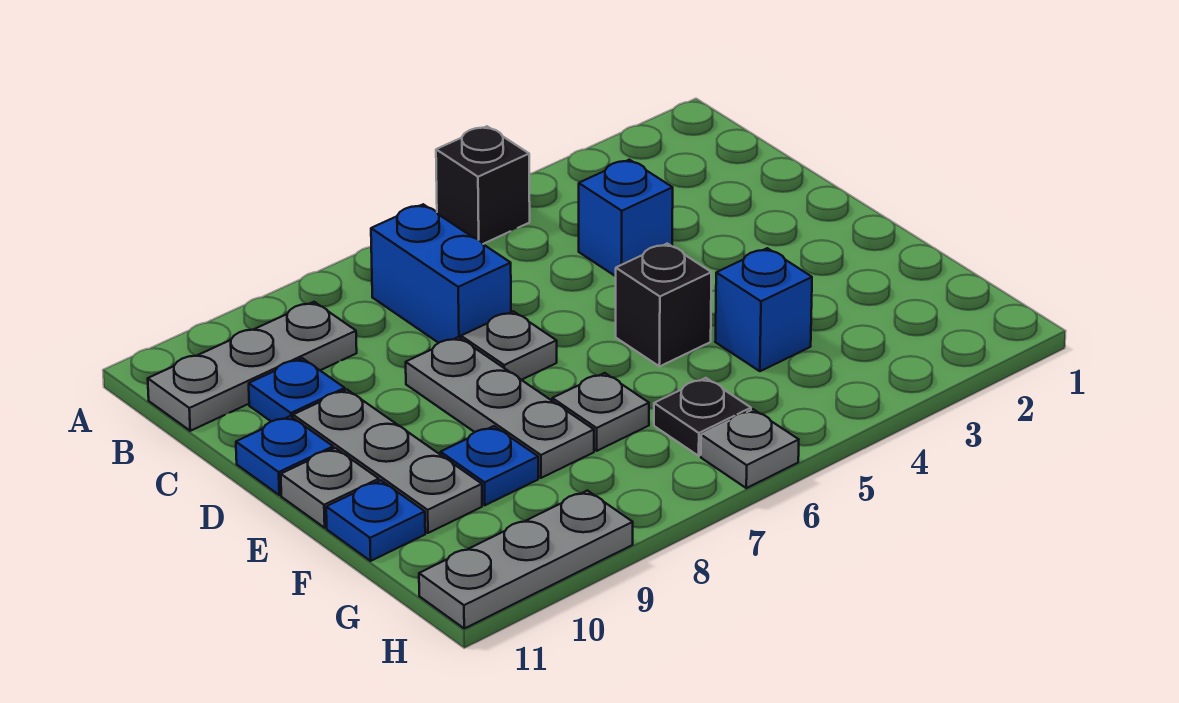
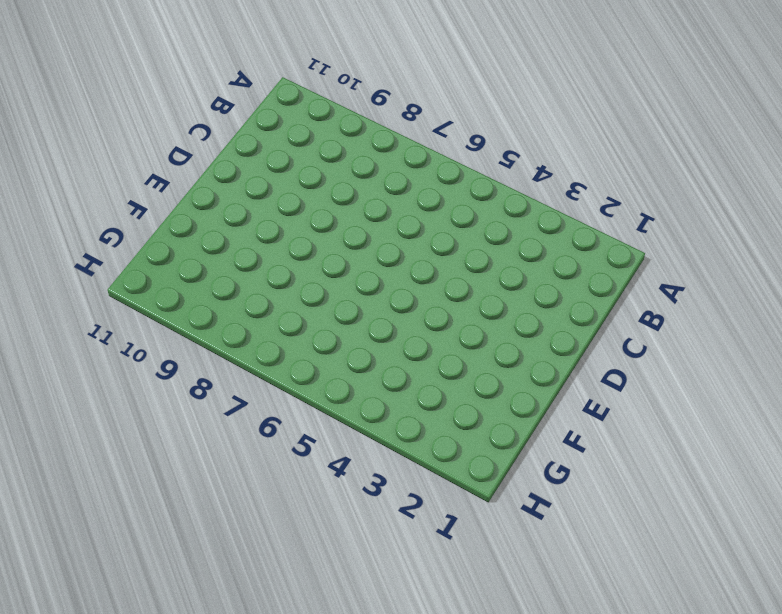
none -> black 1x1 brick [436,126,530,244]
none -> blue 1x2 brick [371,204,511,343]
none -> grey 1x3 plate [148,302,357,431]

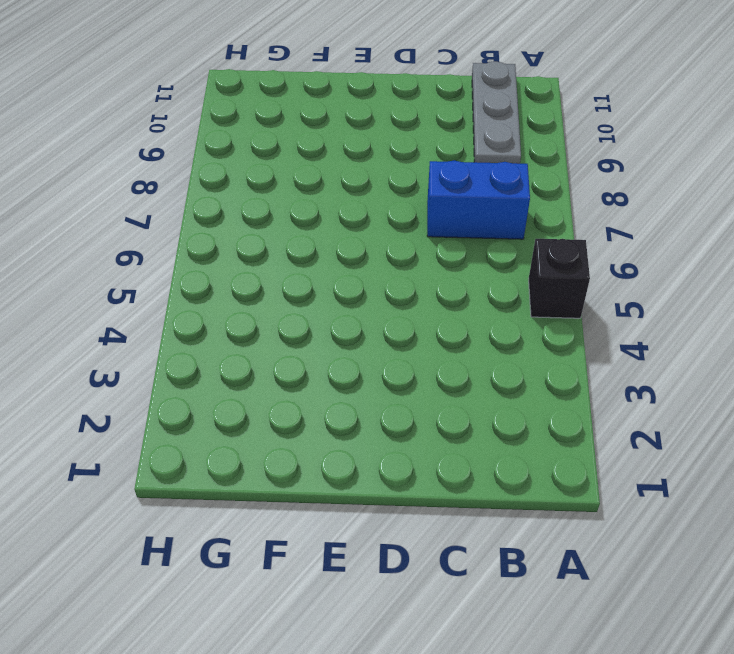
none -> blue 1x1 brick [579,160,673,276]
none -> blue 1x1 plate [249,358,345,421]
none -> grey 1x1 plate [461,311,557,380]

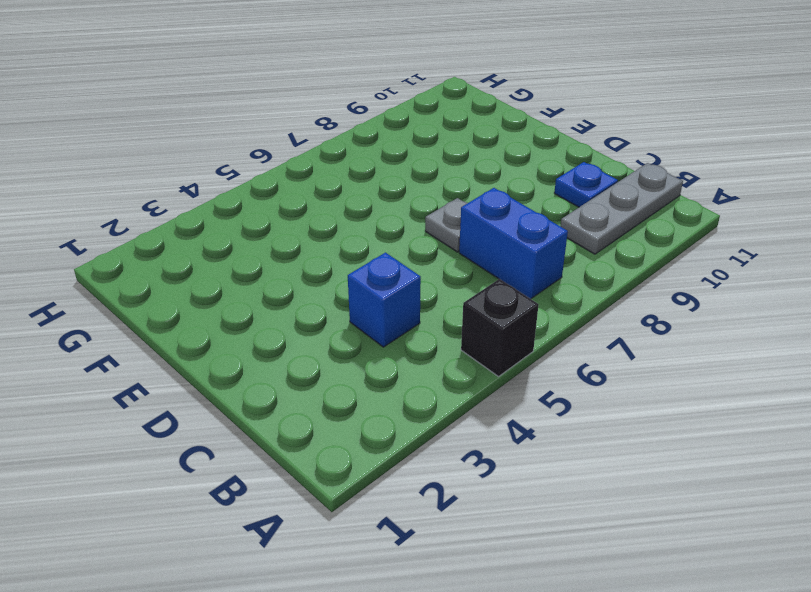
none -> grey 1x3 plate [406,337,594,478]
none -> grey 1x3 plate [293,390,482,533]
none -> blue 1x1 plate [236,416,333,495]

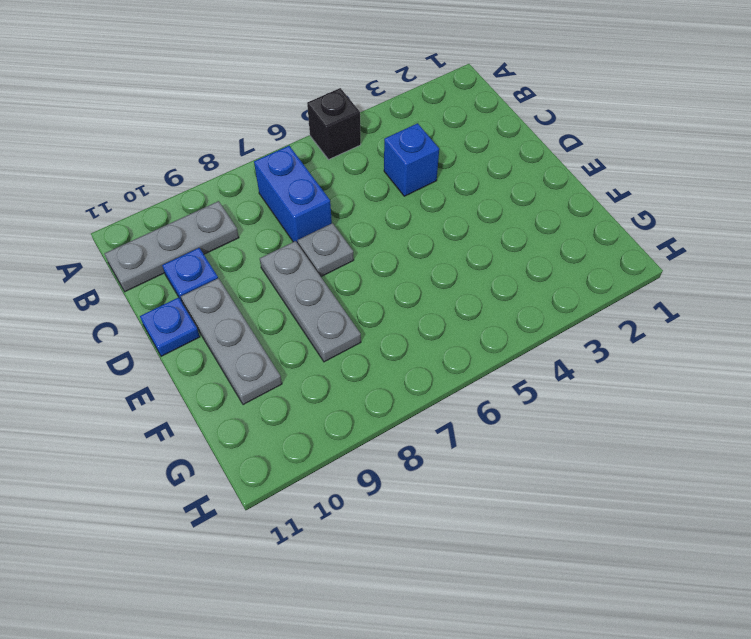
none -> black 1x1 brick [616,244,711,367]
none -> grey 1x1 plate [281,448,379,528]
none -> blue 1x1 brick [715,248,812,371]

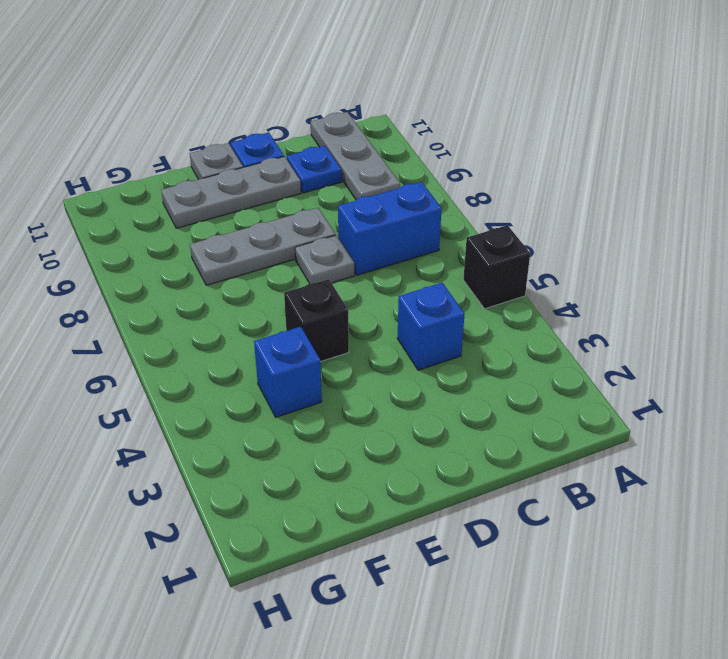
none -> grey 1x1 plate [552,373,649,451]
none -> blue 1x1 plate [441,426,538,505]
none -> blue 1x1 plate [326,480,425,561]

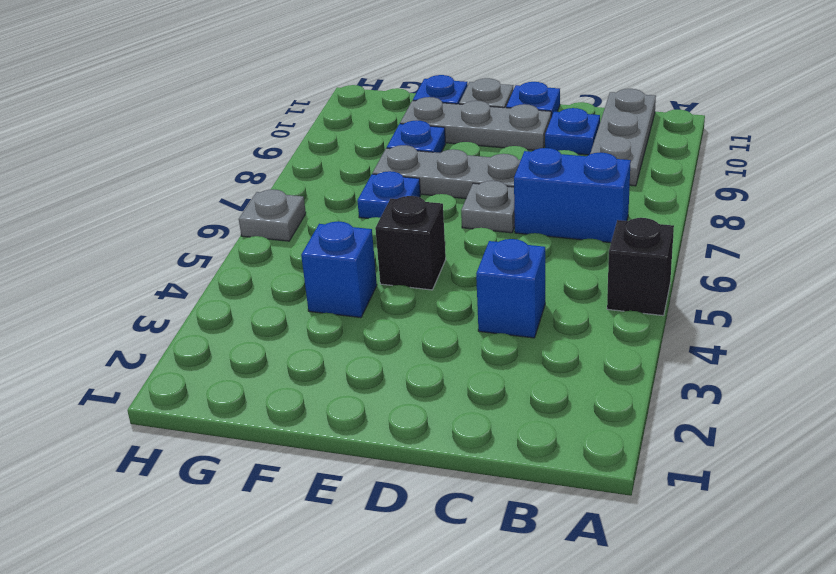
blue 1x1 plate [357,171,420,219] -> grey 1x1 plate [552,373,649,451]
none -> black 1x1 plate [654,378,751,456]
none -> grey 1x3 plate [419,491,633,628]

